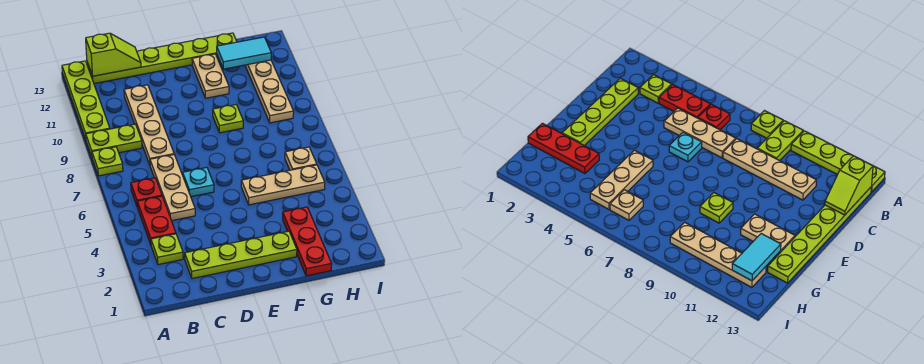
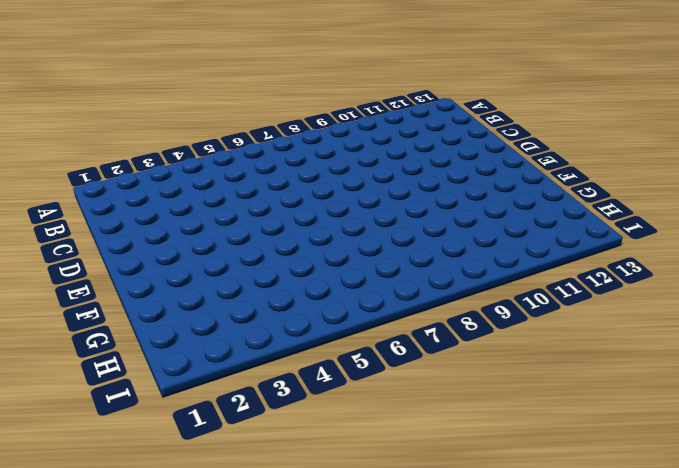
none -> lime 1x1 plate [92,147,123,176]
none -> lime 1x2 plate [86,124,142,156]
none -> lime 1x4 plate [62,61,110,139]

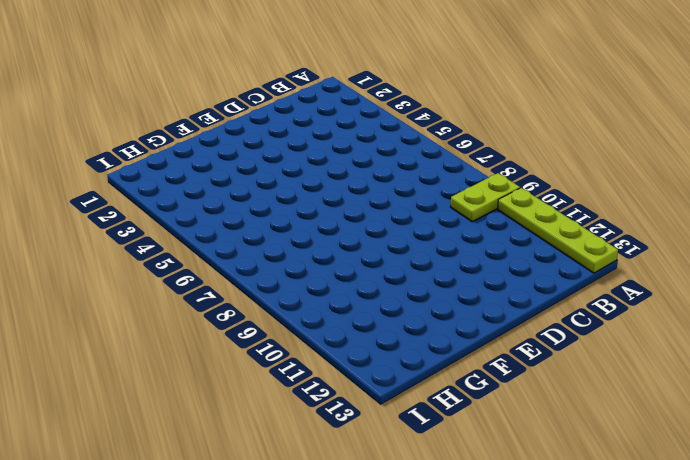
none -> lime 1x1 plate [92,147,123,176]
none -> lime 1x1 plate [151,234,183,265]
none -> red 1x2 plate [137,196,176,244]

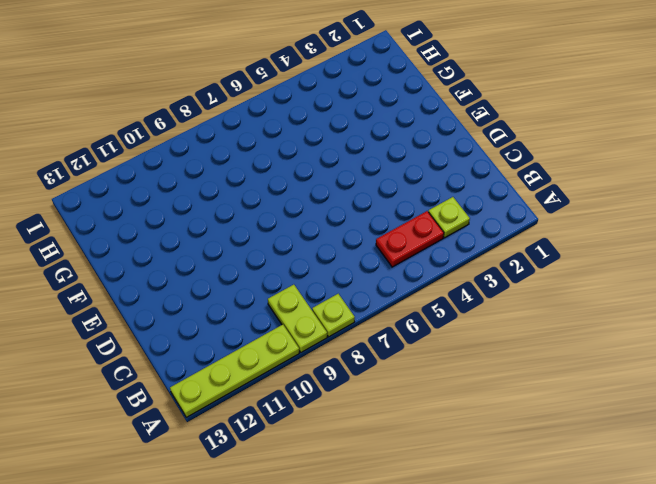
none -> red 1x1 plate [131,178,162,207]
none -> lime 1x6 plate [87,33,237,84]
none -> lime 1x4 plate [185,231,297,279]

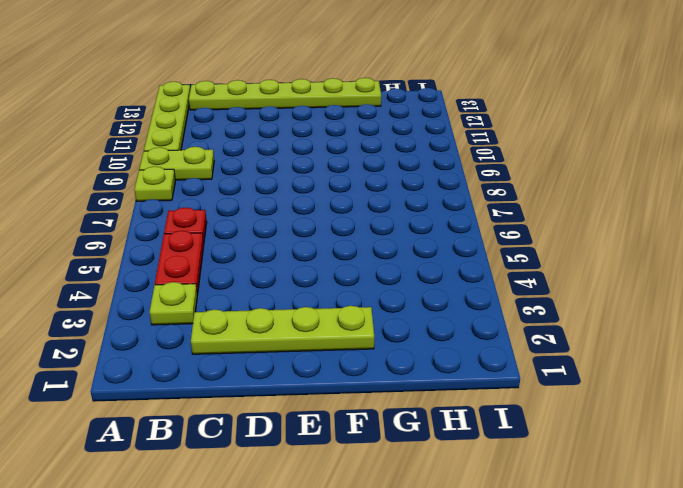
none -> tan 1x3 plate [150,155,195,221]
none -> tan 1x4 plate [124,85,174,165]
none -> cyan 1x1 plate [183,168,214,197]

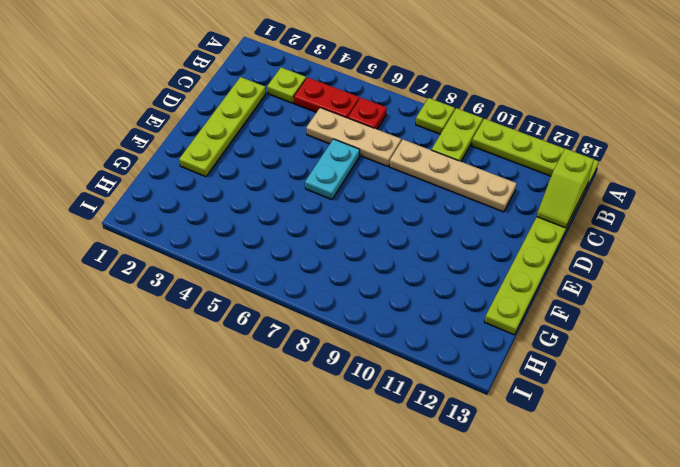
cyan 1x2 plate [305,139,360,200] -> cyan 1x1 plate [183,168,214,197]
none -> tan 1x3 plate [241,165,325,205]
none -> lime 1x1 plate [213,105,243,133]
none -> tan 1x2 plate [192,54,229,98]

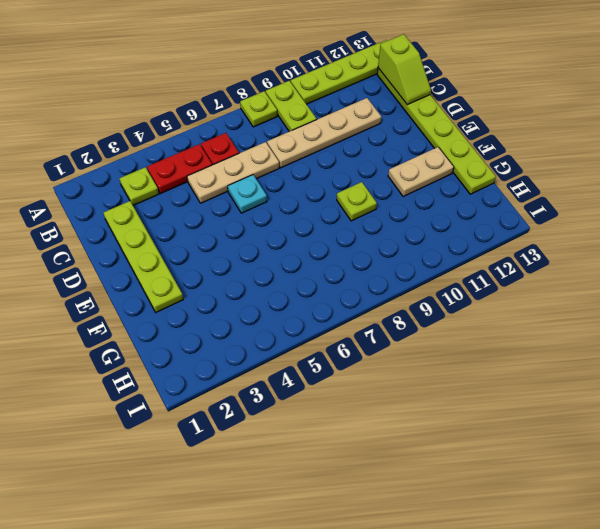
none -> tan 1x3 plate [241,165,325,205]
none -> red 1x3 plate [283,207,332,276]
none -> tan 1x1 plate [285,147,317,170]

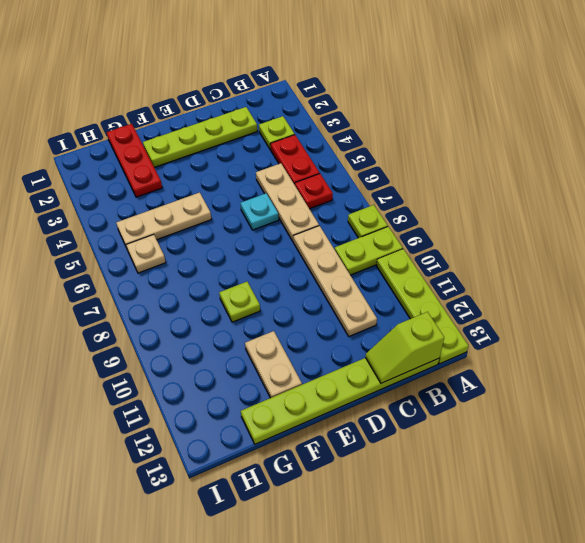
none -> tan 1x4 plate [245,60,294,123]
none -> cyan 1x2 tile [217,37,271,69]

